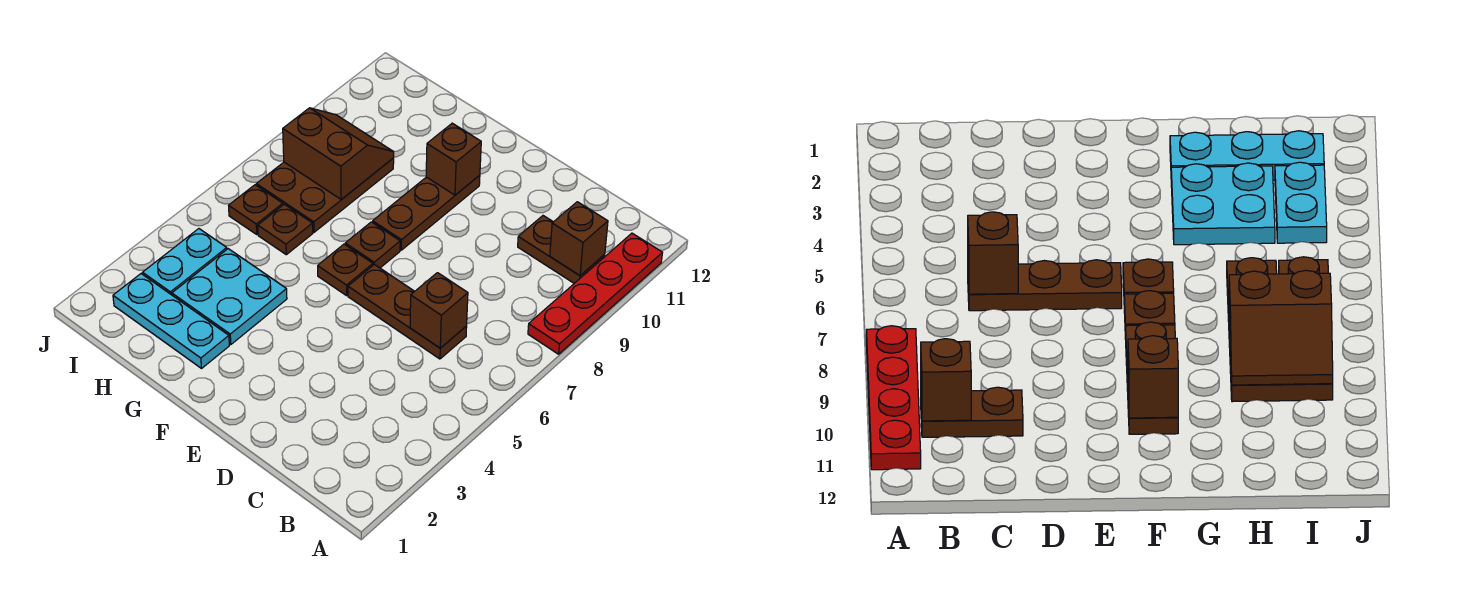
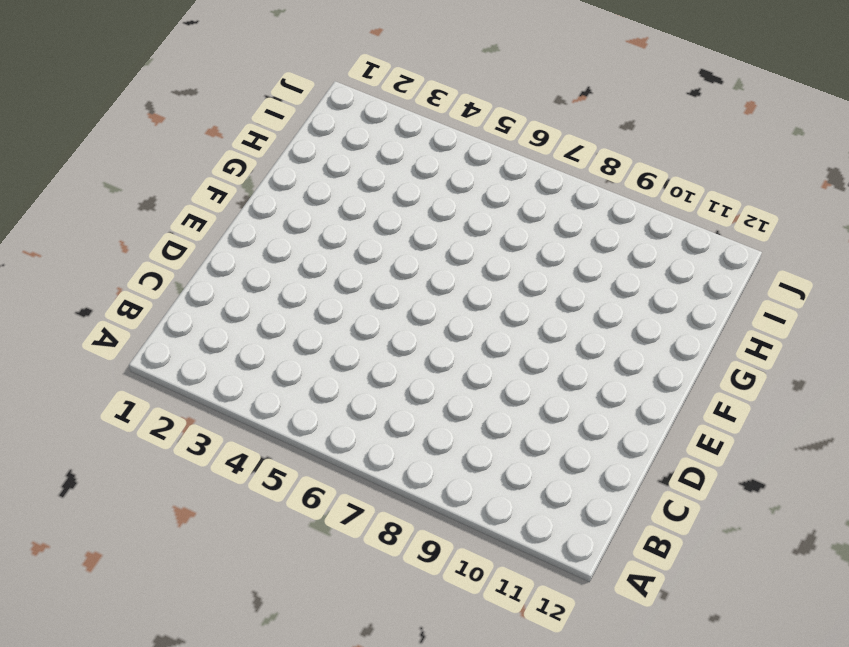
none -> red 1x4 plate [528,233,662,354]
none -> brown 1x2 plate [518,216,605,283]
none -> brown 1x3 plate [348,264,467,359]

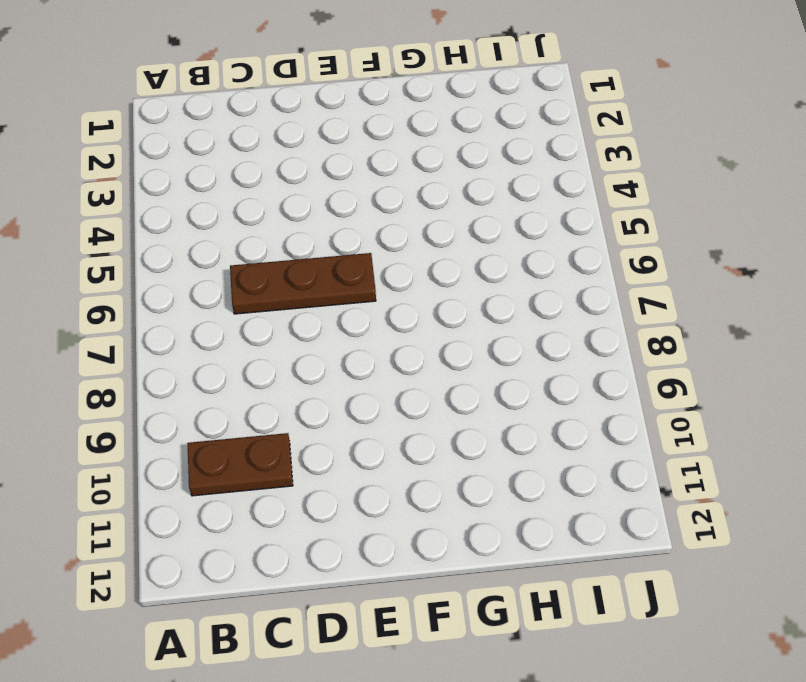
none -> red 1x4 plate [528,233,662,354]
none -> brown 1x1 plate [318,244,373,296]
none -> brown 1x1 plate [345,222,400,268]

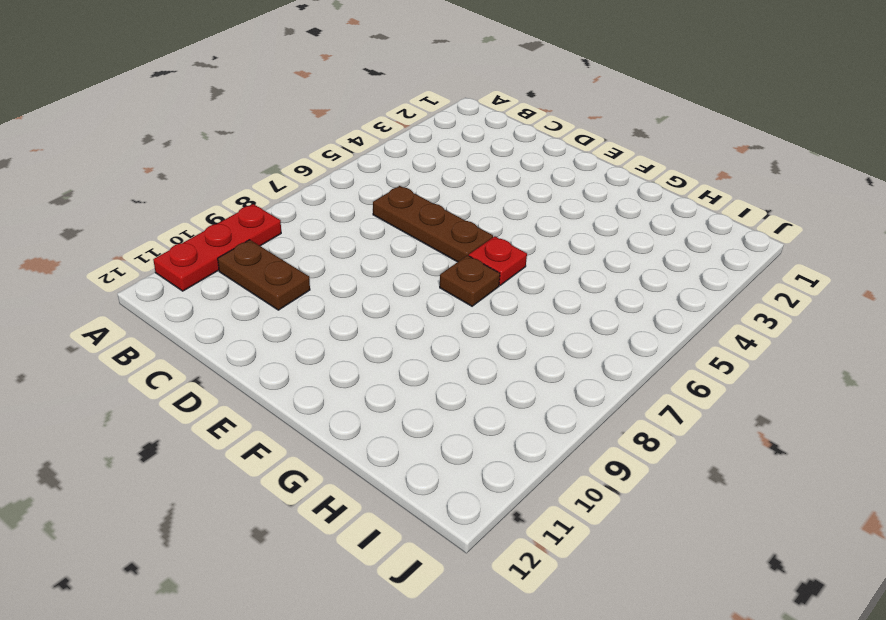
red 1x3 plate [153,204,281,291] -> red 1x4 plate [528,233,662,354]
red 1x1 plate [469,236,527,285] -> brown 1x1 plate [318,244,373,296]
none -> brown 1x3 plate [373,175,480,250]
none -> cyan 1x3 plate [113,274,229,368]
none -> cyan 2x2 plate [172,249,287,345]

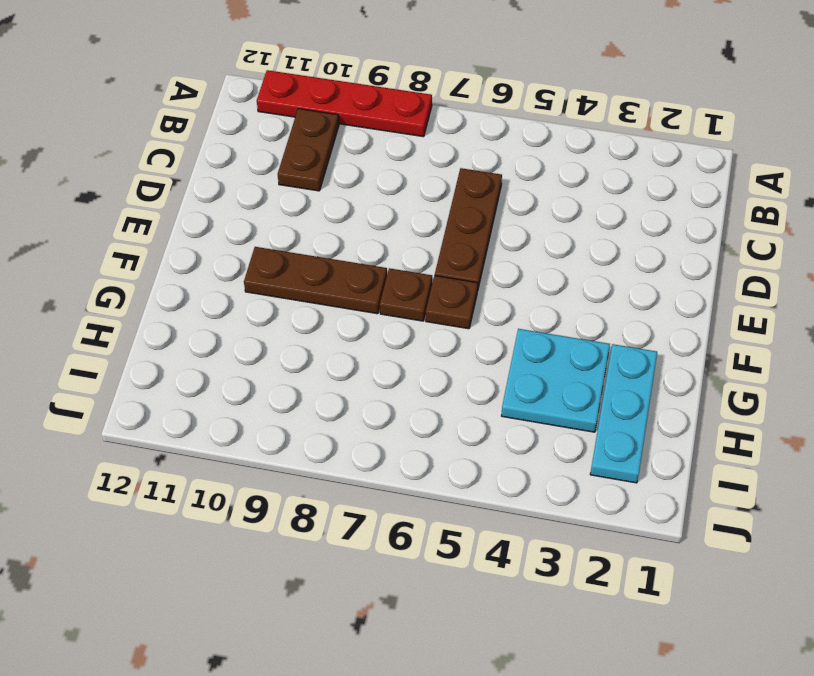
none -> brown 1x1 plate [258,204,313,255]
none -> brown 2x3 plate [256,158,394,232]
none -> cyan 1x2 plate [143,229,227,295]

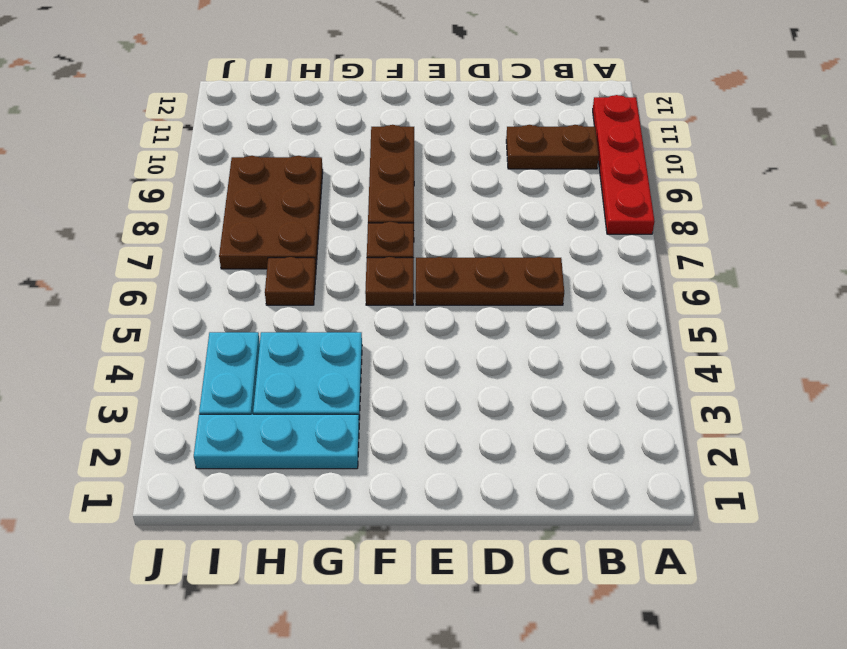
none -> brown 1x1 plate [229,185,283,234]
none -> brown 1x1 brick [550,202,608,276]
none -> brown 1x1 brick [410,273,468,348]

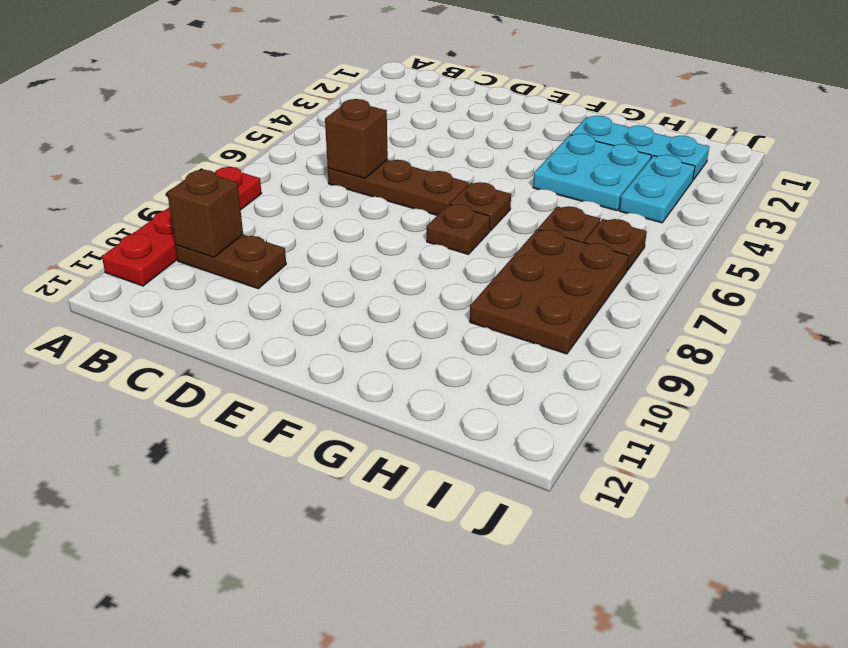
none -> brown 1x3 plate [373,175,480,250]
none -> brown 1x1 brick [426,123,481,195]
none -> brown 2x2 slope [283,108,394,199]

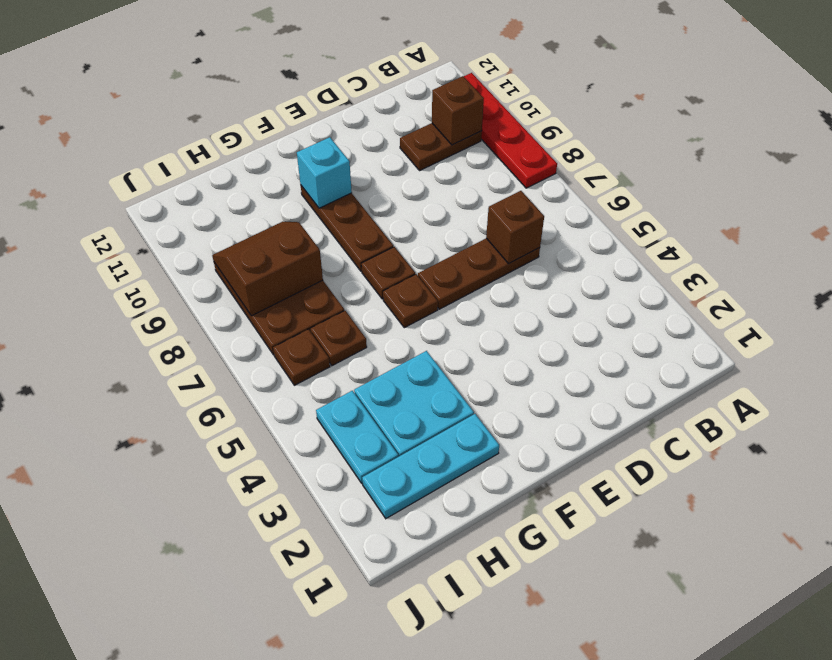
cyan 1x1 brick [297,137,352,208] -> brown 1x1 brick [426,123,481,195]

